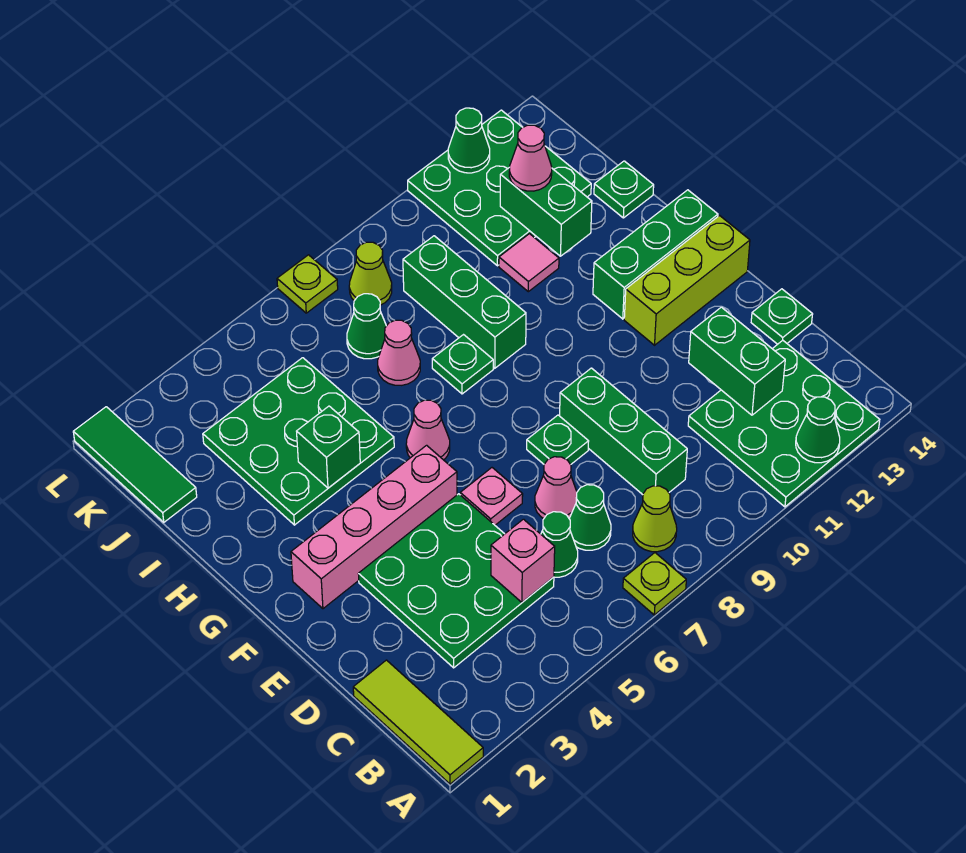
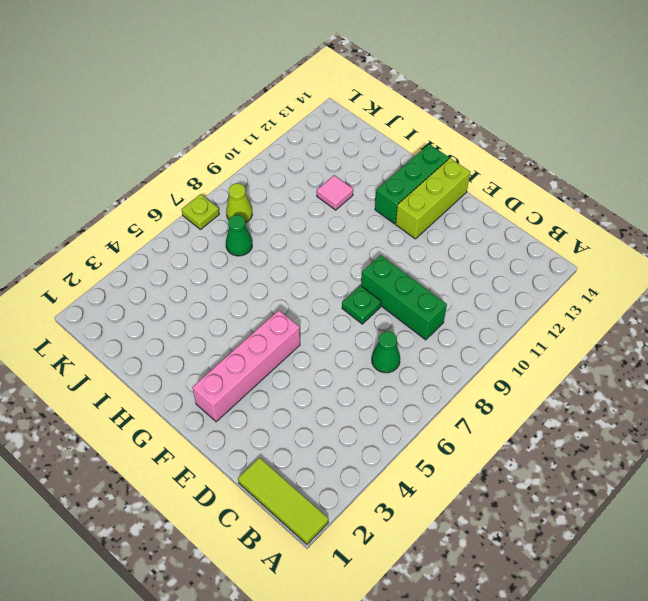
none -> lime 1x1 plate [623,553,686,615]
none -> green 3x3 plate [688,340,880,507]
none -> lime 1x1 cone [633,486,677,552]
none -> green 3x3 plate [359,494,554,668]

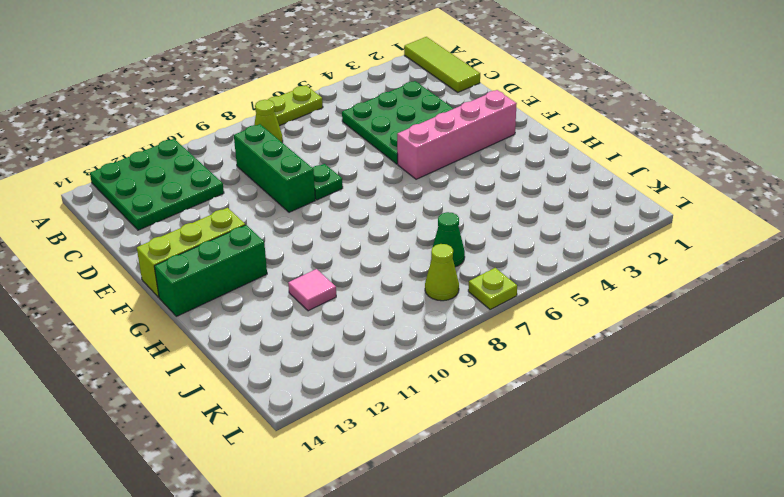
lime 1x2 plate [268,85,323,126] -> lime 1x1 plate [623,553,686,615]
none -> green 1x1 cone [541,512,578,577]
none -> green 1x1 cone [569,485,611,550]
none -> pink 1x1 cone [535,457,577,518]
none -> green 1x1 plate [751,289,813,344]

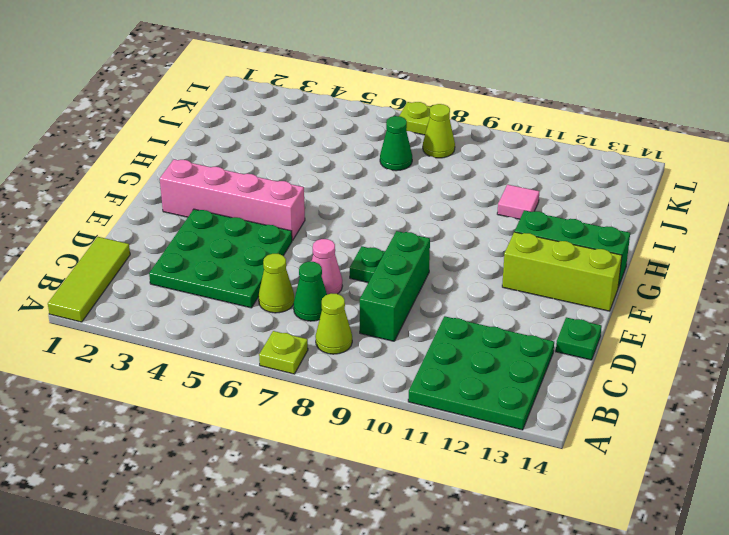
lime 1x1 cone [258,254,294,313] -> green 1x1 cone [541,512,578,577]
none -> pink 1x1 plate [460,468,523,525]
none -> pink 1x1 cone [406,400,450,460]
none -> green 3x3 plate [203,358,394,525]
none -> green 1x1 plate [432,335,493,394]

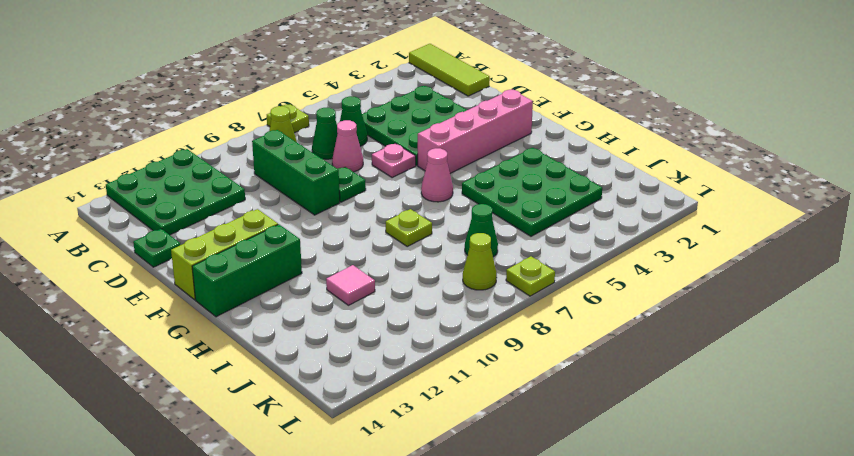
lime 1x1 plate [386,209,432,246] -> green 1x1 plate [432,335,493,394]
none -> green 1x3 brick [403,236,526,368]
none -> pink 1x1 cone [378,320,420,385]
none -> green 1x1 plate [594,161,654,218]
none -> green 1x3 tile [73,407,197,522]

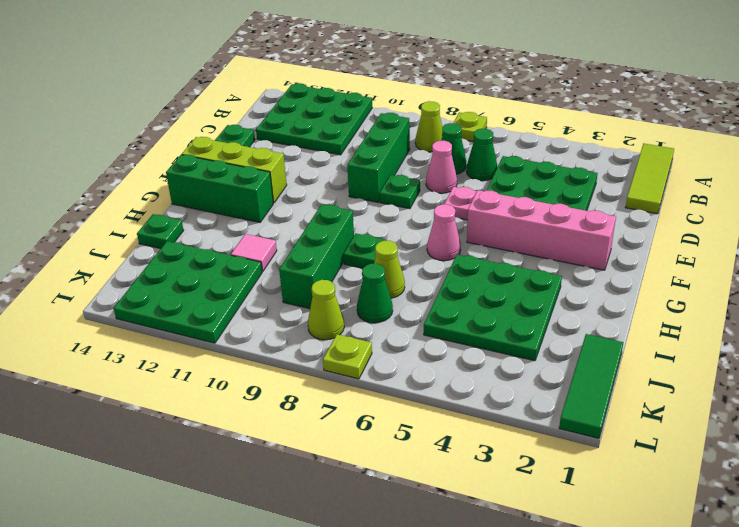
lime 1x1 cone [374,241,405,298] -> pink 1x1 cone [378,320,420,385]
none -> green 1x1 cone [796,397,840,463]
none -> pink 1x1 brick [491,519,555,602]
none -> green 1x2 brick [689,307,785,415]
none -> green 1x1 brick [297,406,360,488]

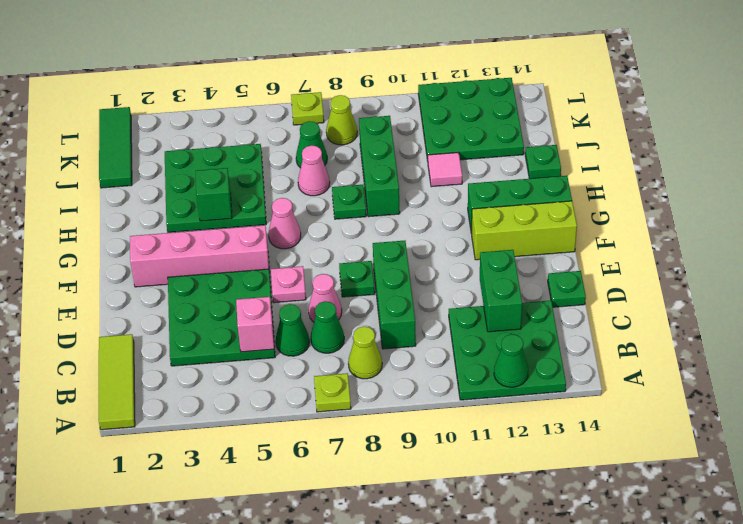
none -> green 1x2 brick [500,167,592,256]
none -> green 1x1 cone [448,108,490,173]
none -> pink 1x1 cone [509,125,552,191]

